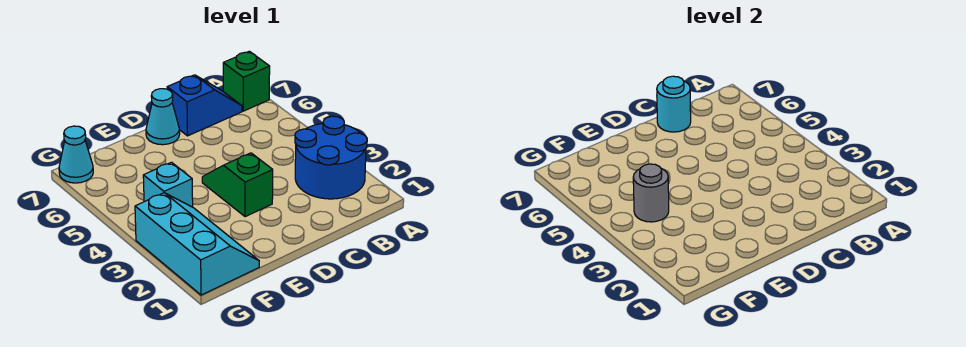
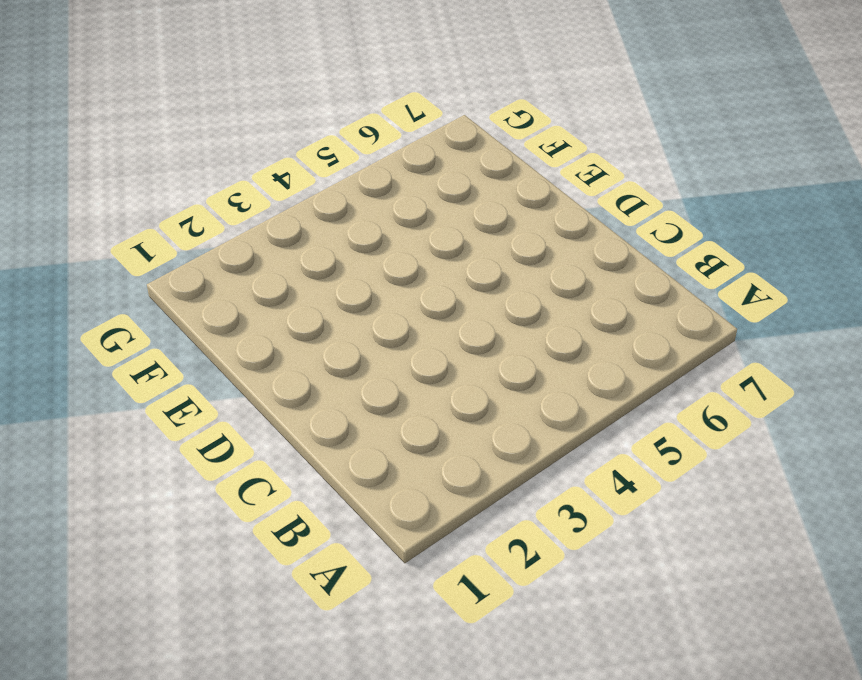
none -> blue 2x2 round brick [295,116,367,199]
none -> green 1x1 brick [223,51,270,111]

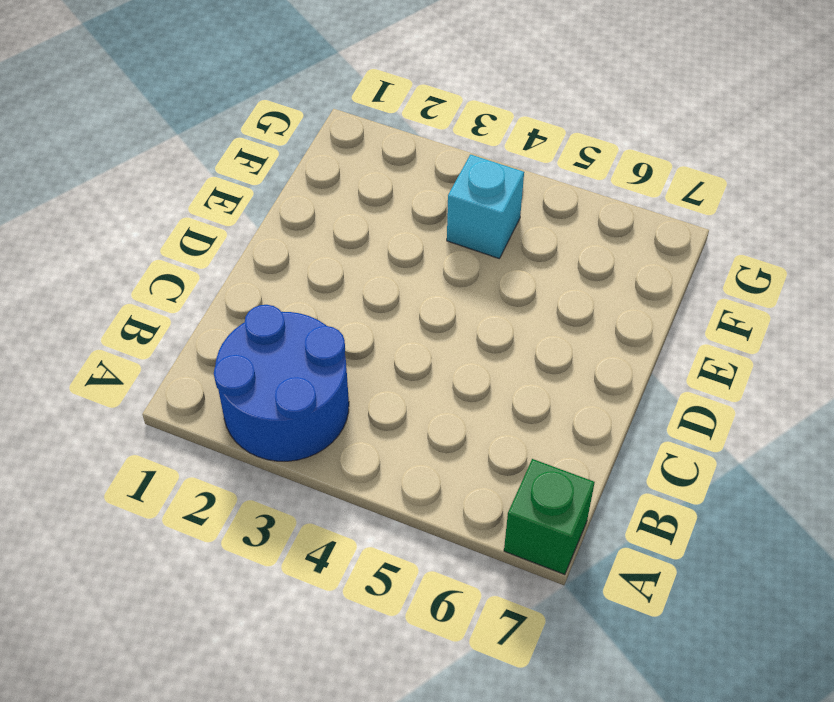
none -> blue 1x2 slope [167,75,242,136]
none -> green 1x2 slope [202,153,273,217]

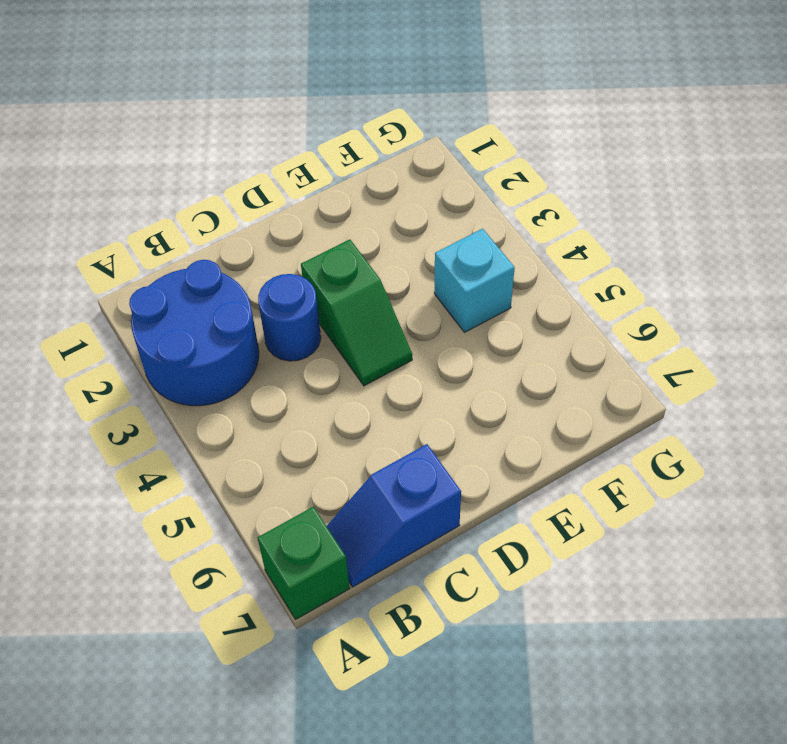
blue 1x1 round brick [258,274,321,361] -> none
none -> cyan 1x1 cone [146,89,180,145]
none -> cyan 2x3 slope [135,193,259,295]

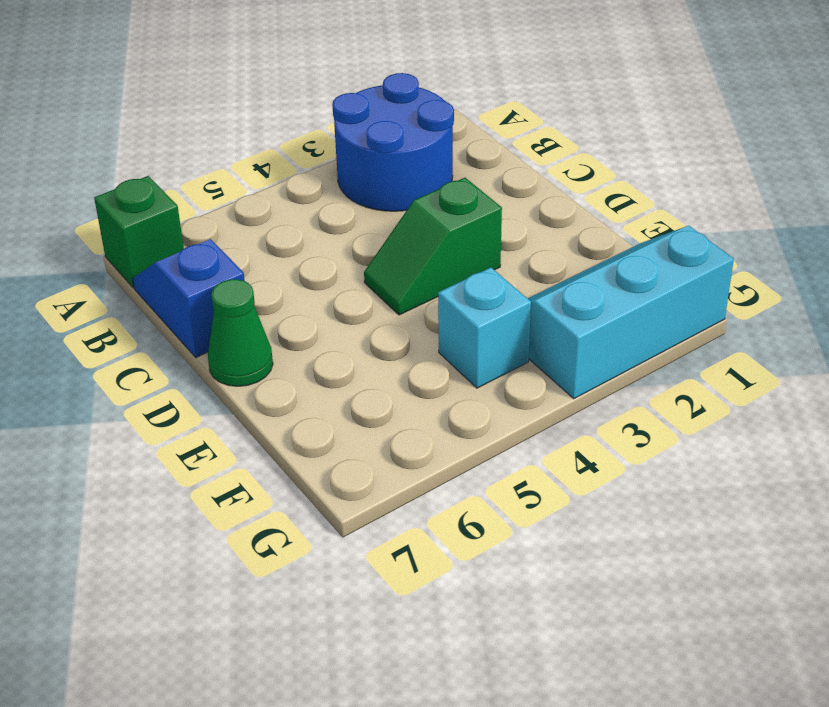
green 1x1 cone [208,279,273,386] -> cyan 1x1 cone [146,89,180,145]
none -> cyan 1x1 cone [59,126,93,183]
none -> cyan 1x1 round brick [657,76,691,132]

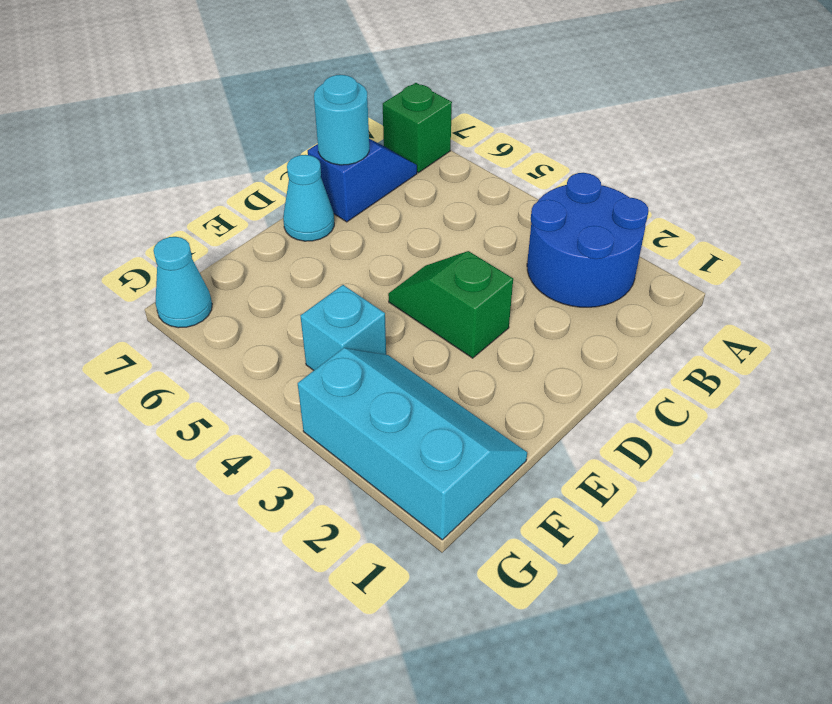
none -> grey 1x1 round brick [633,164,669,222]

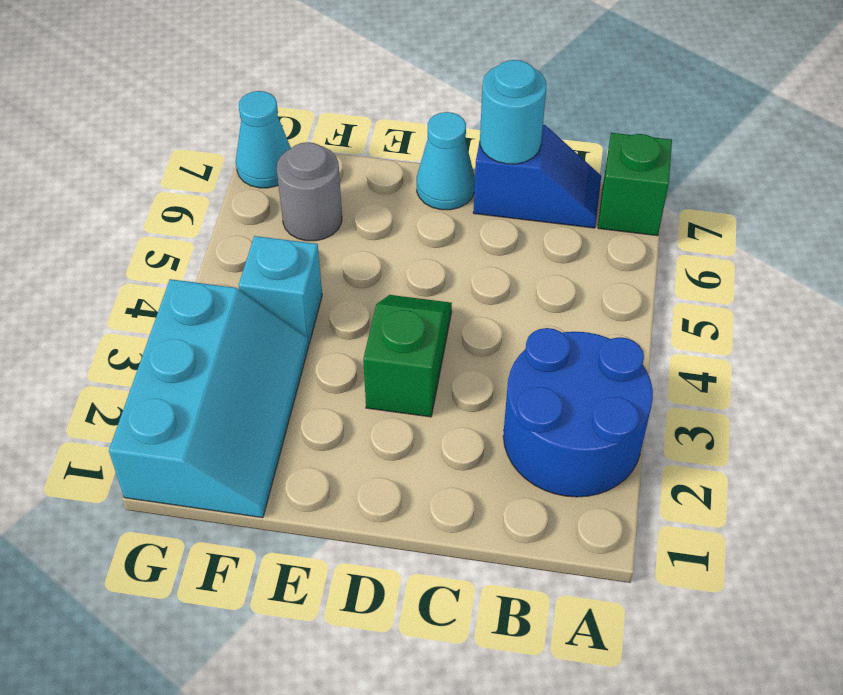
grey 1x1 round brick [277,142,342,241] -> grey 1x1 round brick moved to [633,164,669,222]

